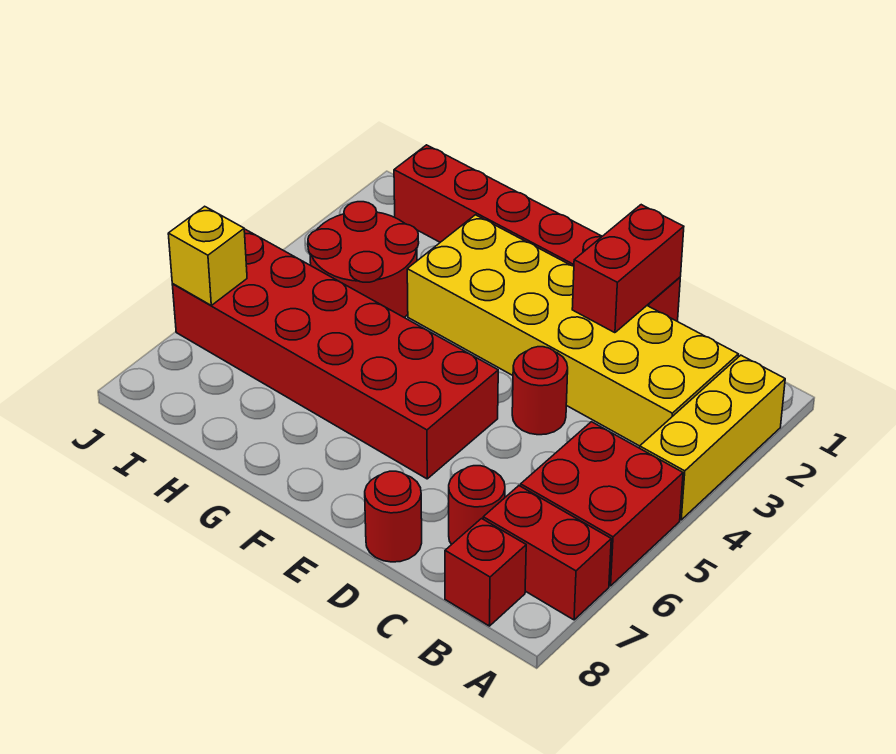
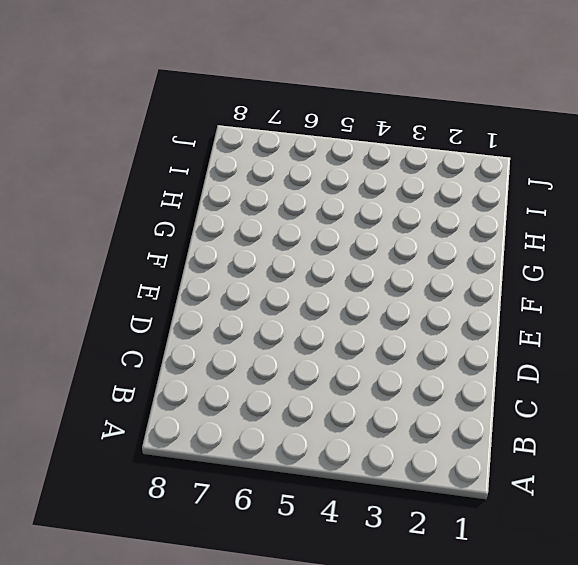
none -> yellow 1x3 brick [640,355,785,520]
none -> red 2x2 brick [521,422,683,586]
none -> red 1x2 brick [483,486,611,620]

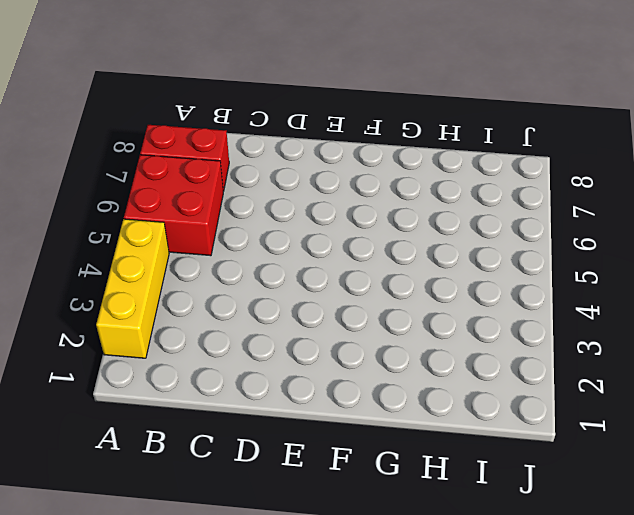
none -> yellow 2x6 brick [407,215,738,446]
none -> red 1x1 brick [445,519,526,626]
none -> red 1x1 round brick [449,466,505,545]

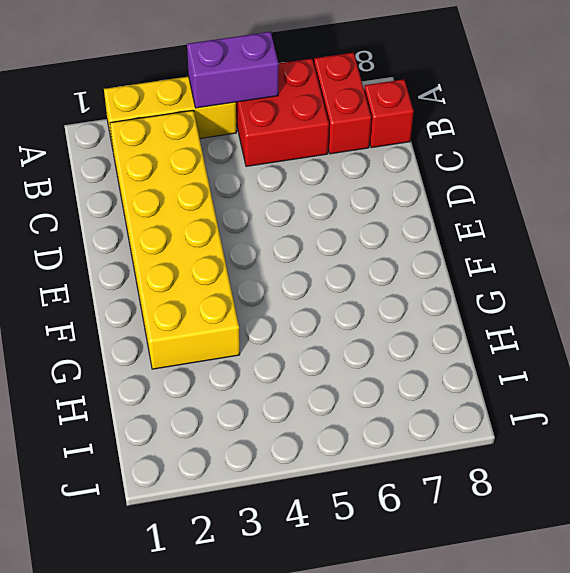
purple 1x2 brick [187,32,279,108] -> none
none -> red 1x1 round brick [449,466,505,545]
none -> red 1x6 brick [394,145,680,321]
none -> red 1x1 round brick [512,347,568,435]

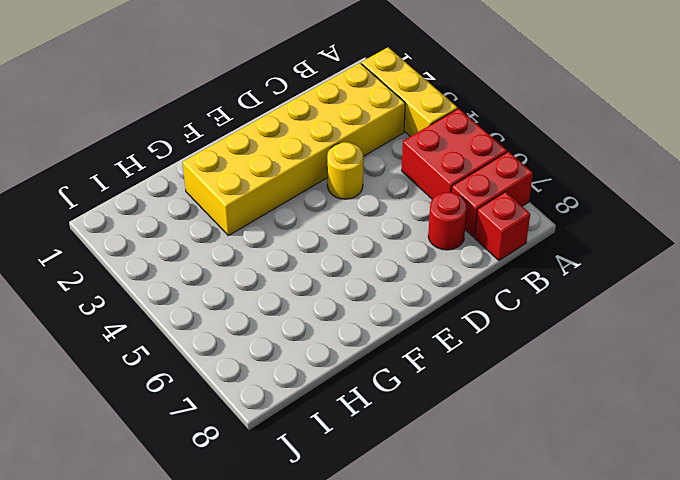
yellow 1x1 round brick [327,142,363,199] -> red 1x1 round brick [512,347,568,435]
none -> red 1x6 brick [394,145,680,321]
none -> red 1x1 round brick [365,471,422,562]
none -> red 2x6 brick [172,229,498,479]

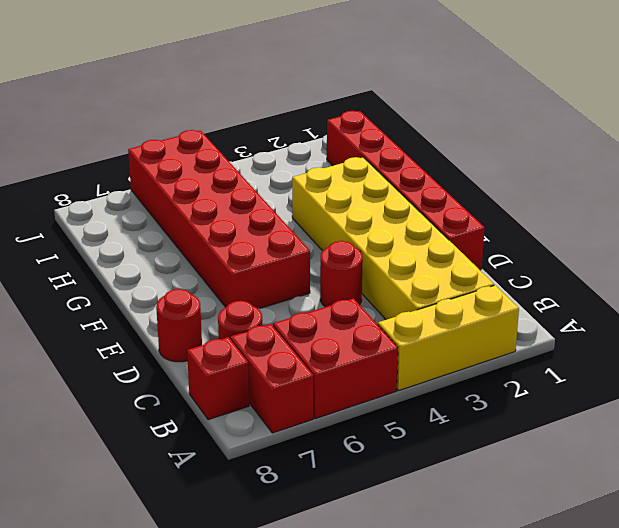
none -> red 2x2 round brick [308,202,419,317]
none -> red 1x2 brick [572,205,684,333]
none -> yellow 1x1 brick [168,206,247,305]

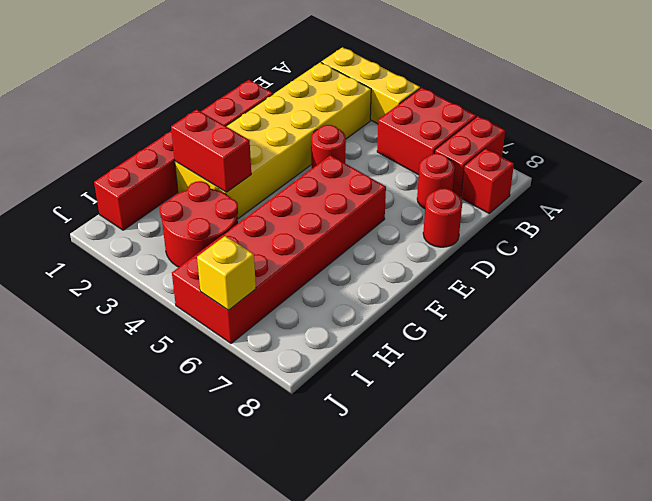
red 1x2 brick [171,109,251,192] -> red 1x2 brick moved to [572,205,684,333]

